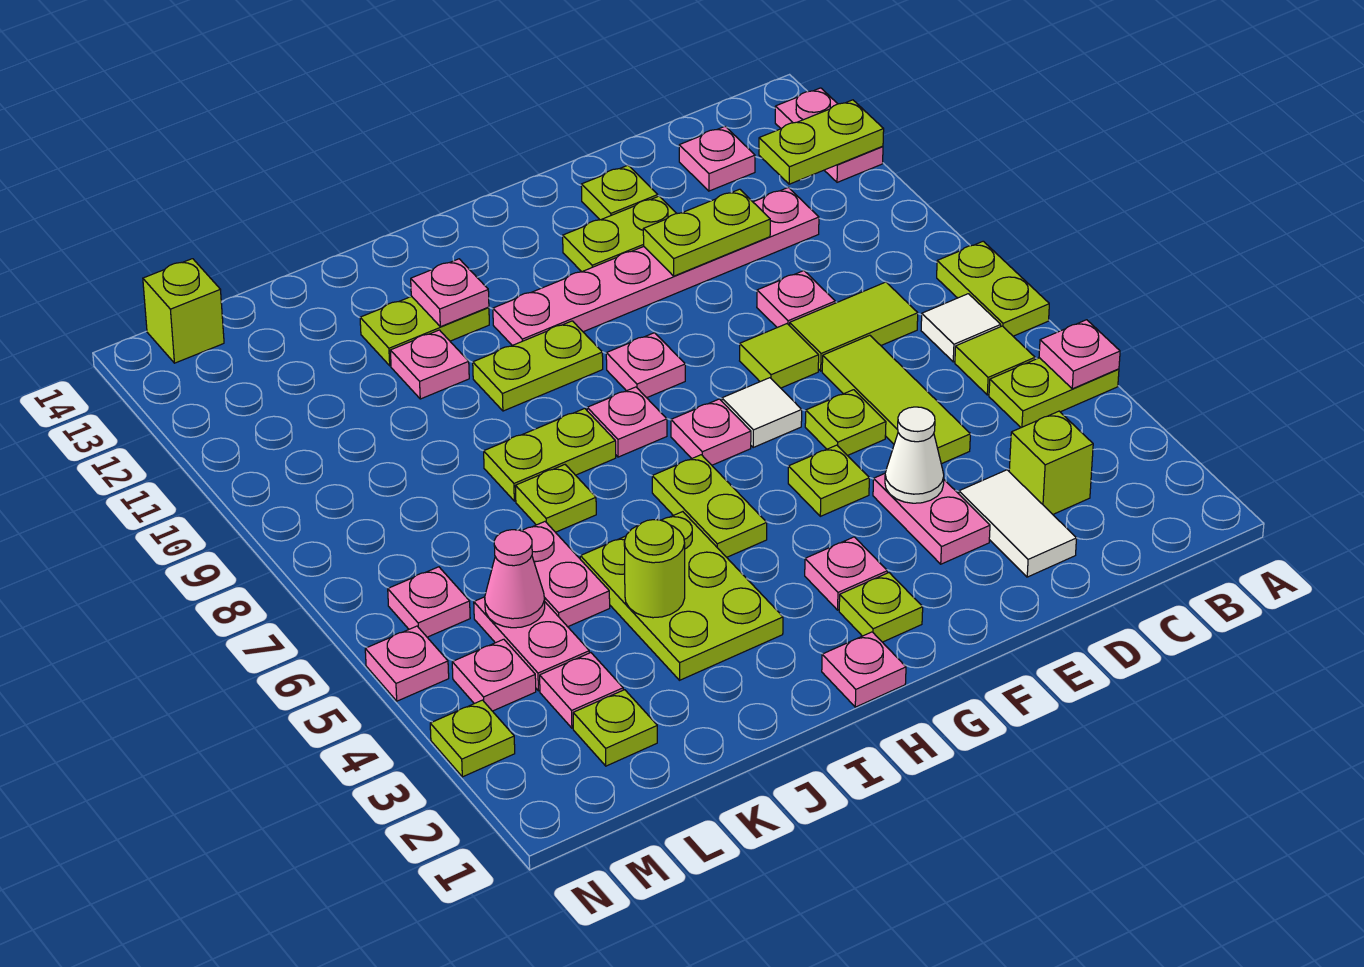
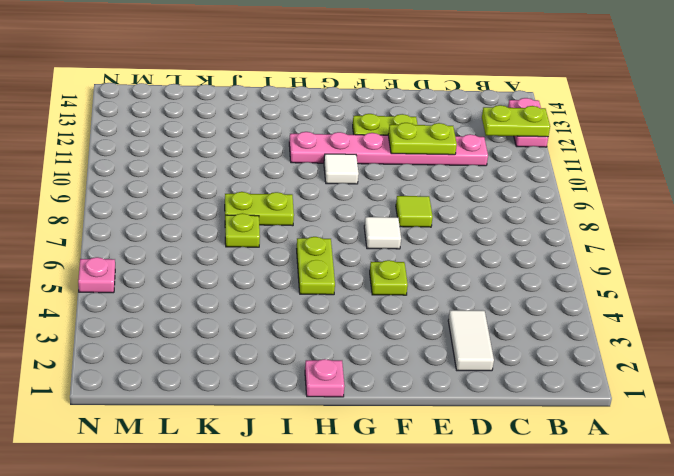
white 1x1 tile [324,154,359,184] -> white 1x1 tile moved to [921,294,1001,362]
none -> lime 1x2 plate [989,358,1119,428]
none -> lime 1x2 plate [937,241,1049,336]
none -> lime 1x1 tile [955,326,1035,395]
none -> lime 1x1 brick [1009,411,1093,514]

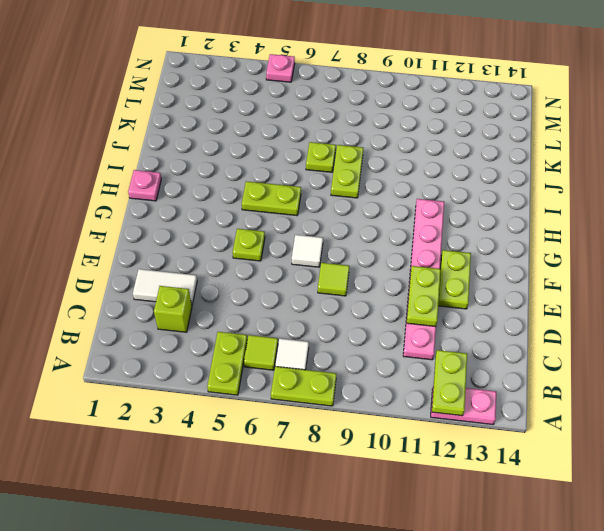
none -> lime 1x2 tile [790,282,918,371]
none -> pink 1x1 plate [679,126,755,191]
none -> lime 1x3 tile [822,335,970,464]
none -> pink 1x1 plate [757,271,835,328]

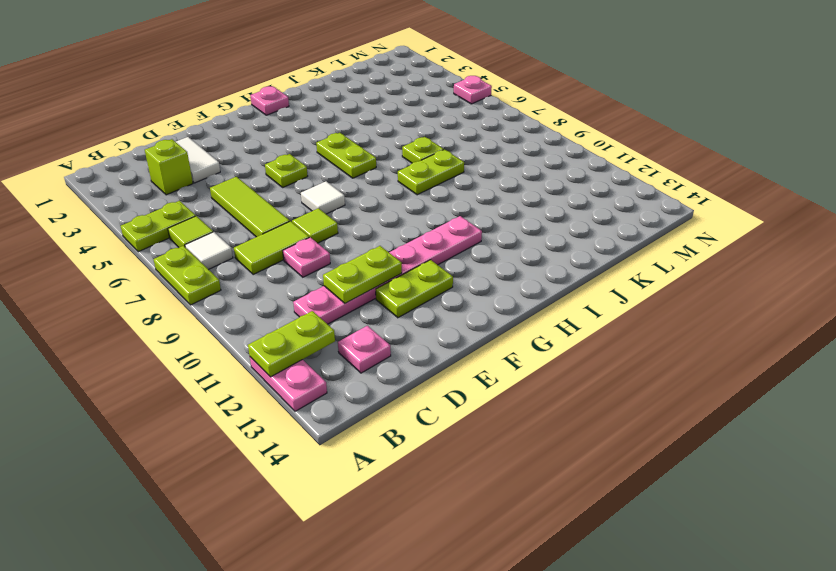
none -> pink 1x2 plate [873,474,990,564]
none -> lime 1x1 plate [805,390,886,456]
none -> lime 1x1 plate [581,165,658,220]
none -> lime 1x1 plate [839,573,923,642]

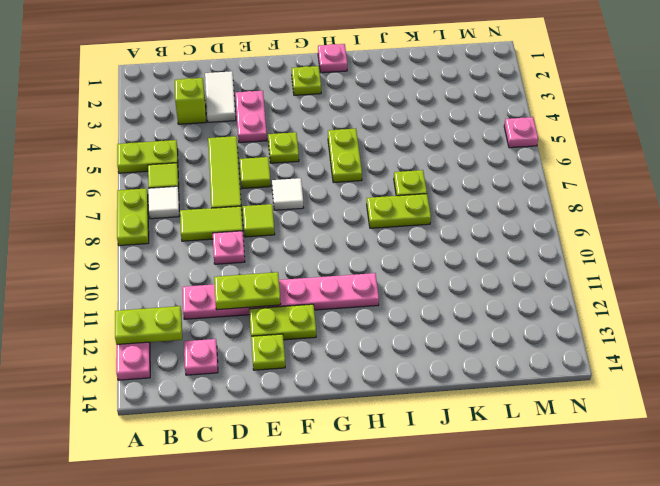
lime 1x1 tile [240,157,271,189] -> lime 1x1 plate [805,390,886,456]
none -> pink 1x1 plate [805,537,887,610]
none -> pink 1x1 plate [671,399,751,465]
none -> pink 1x1 plate [606,333,685,398]
none -> pink 1x1 plate [587,387,667,457]

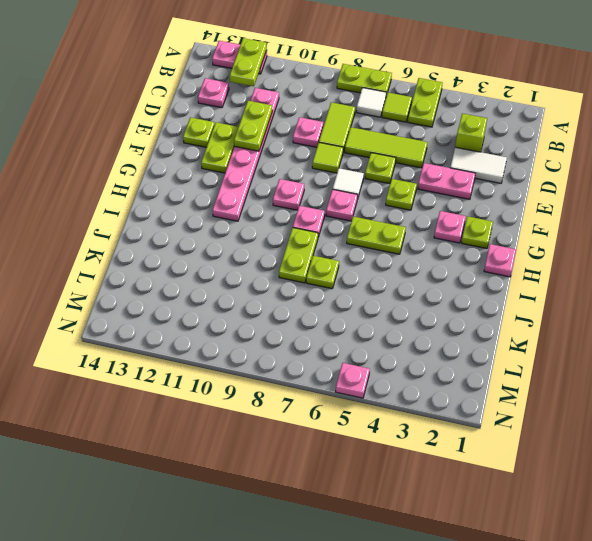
none -> lime 1x2 plate [473,321,603,411]
none -> lime 2x3 plate [580,512,783,680]
none -> lime 1x2 plate [360,296,489,366]
none -> pink 1x1 plate [390,330,469,399]

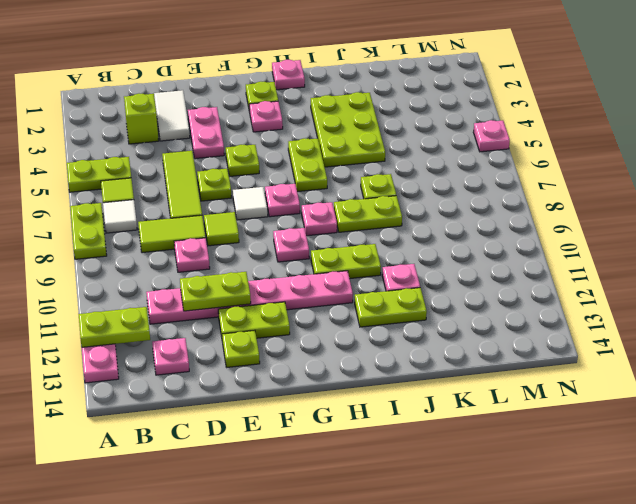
none -> pink 1x2 plate [522,522,610,627]
none -> lime 1x1 plate [573,690,657,766]
none -> pink 1x1 plate [540,653,623,728]
none -> pink 1x2 plate [474,597,589,691]

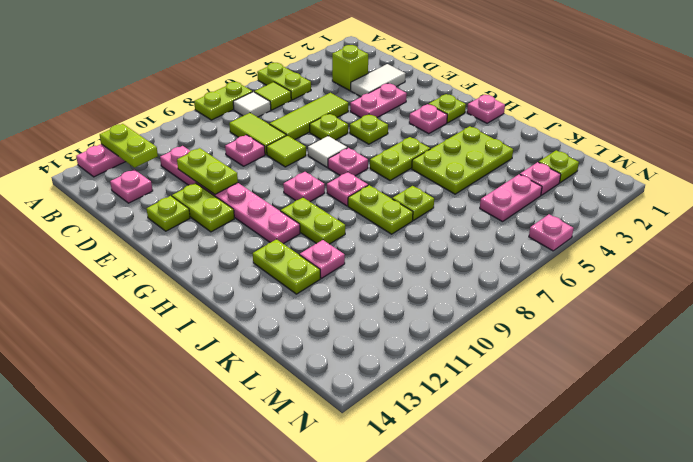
none -> pink 1x2 plate [522,522,610,627]
none -> pink 1x1 plate [452,639,536,711]
none -> pink 1x1 plate [388,567,470,637]
none -> lime 1x1 brick [143,259,224,363]

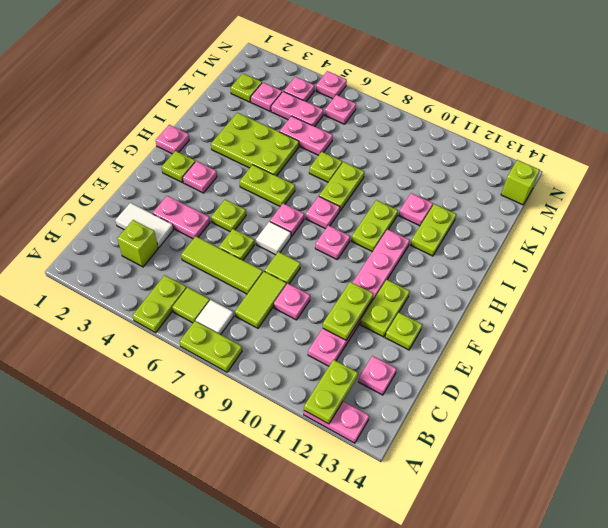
none -> lime 1x1 plate [430,700,515,777]
none -> pink 1x1 plate [1039,320,1120,389]
none -> white 1x1 cone [885,407,944,503]
none -> pink 1x1 plate [411,259,489,327]

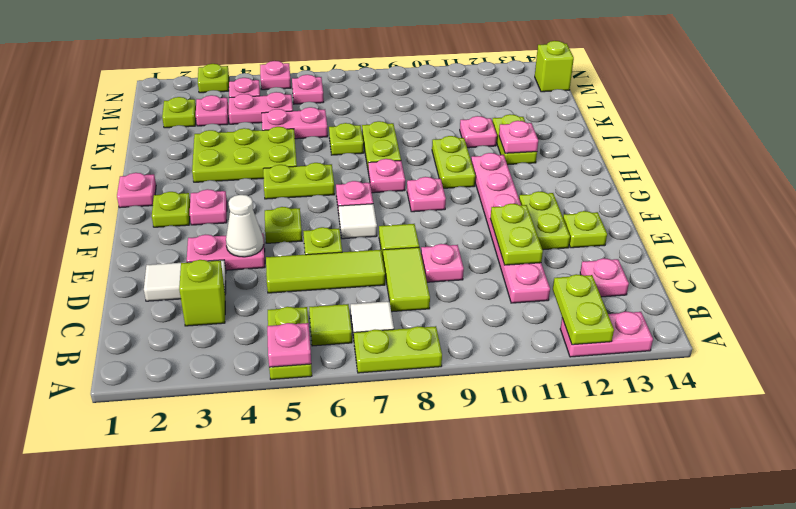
none -> lime 1x1 round brick [624,520,685,618]
none -> pink 1x1 cone [485,530,545,628]

